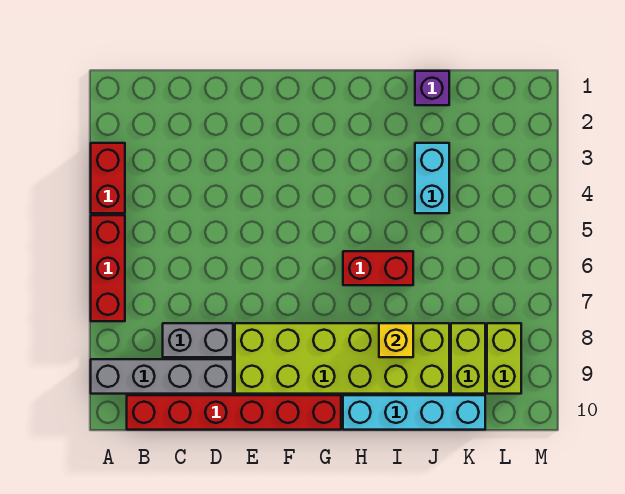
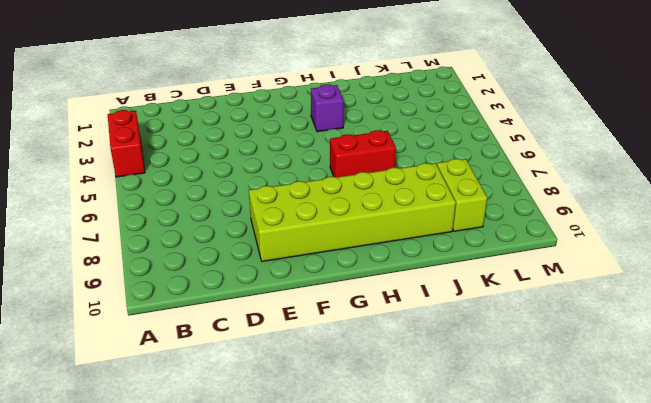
purple 1x1 brick [311,84,344,132] -> purple 1x1 brick moved to [415,71,449,105]
none -> red 1x3 brick [91,215,125,321]
none -> grey 1x4 brick [91,359,233,394]
none -> red 1x6 brick [127,395,341,430]

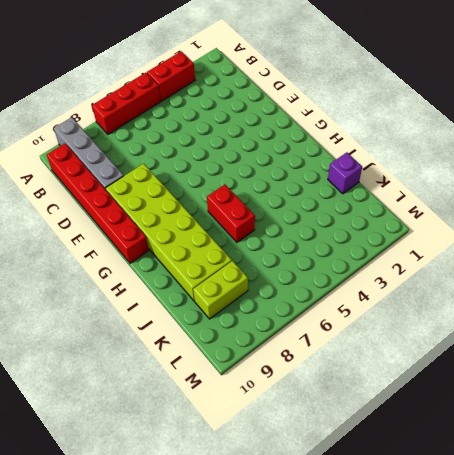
none -> grey 1x2 brick [163,323,233,357]
none -> cyan 1x4 brick [343,395,485,430]
none -> cyan 1x2 brick [415,143,449,213]

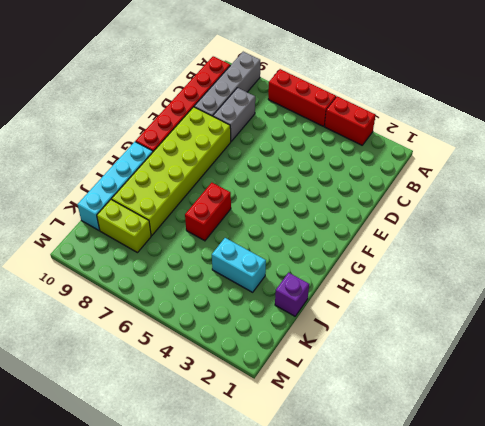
none -> lime 1x2 brick [487,323,521,394]
none -> yellow 1x1 brick [379,323,413,357]

